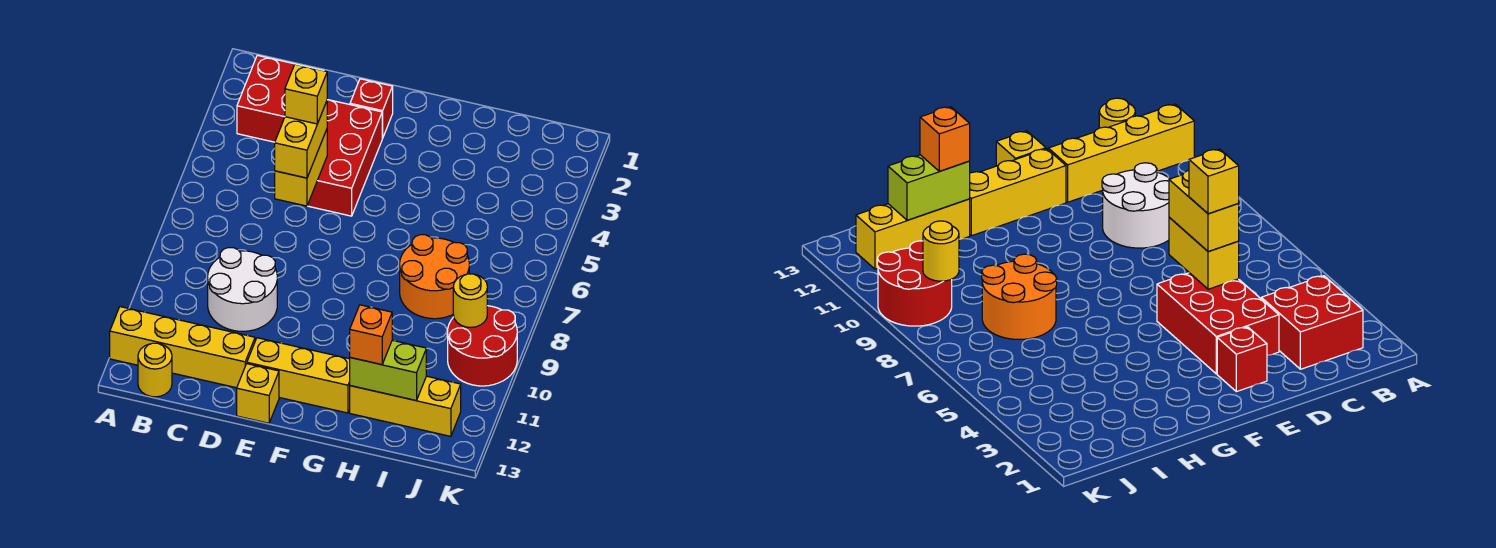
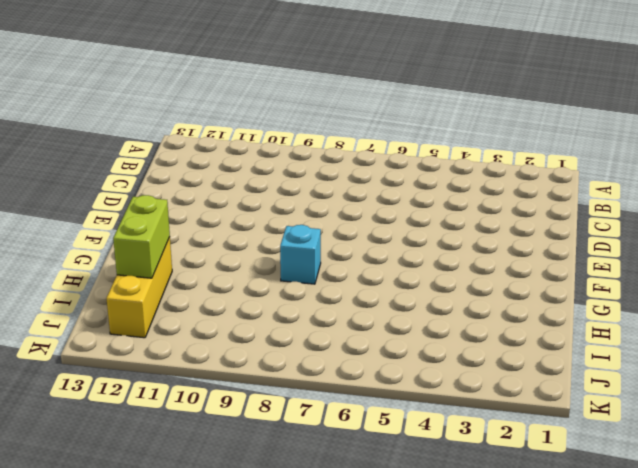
cyan 1x1 brick [280,225,321,284] -> none
none -> yellow 1x4 brick [110,307,255,388]
none -> red 2x2 brick [237,55,324,142]
none -> yellow 1x1 round brick [138,343,172,397]

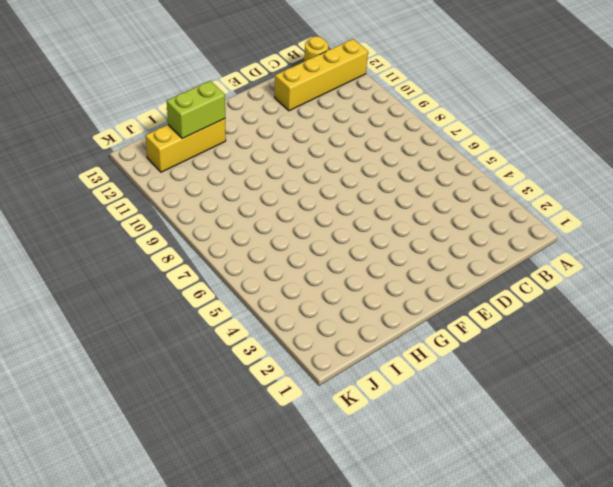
none -> red 2x2 brick [237,55,324,142]
none -> white 2x2 round brick [208,248,277,331]
none -> red 2x3 brick [307,100,382,216]

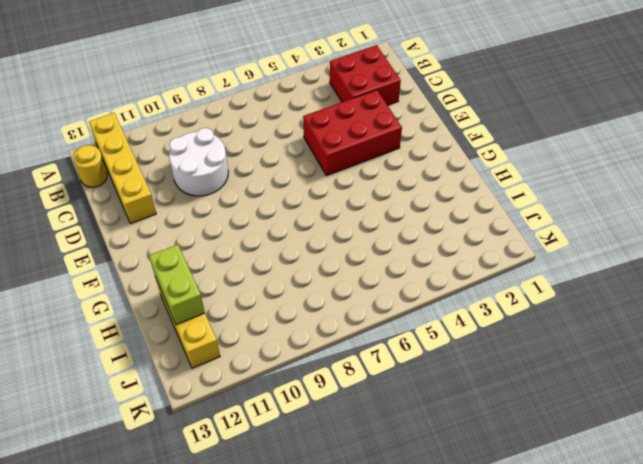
none -> red 1x1 brick [350,79,393,138]
none -> yellow 1x3 brick [247,338,350,413]
none -> yellow 1x1 brick [237,364,279,423]

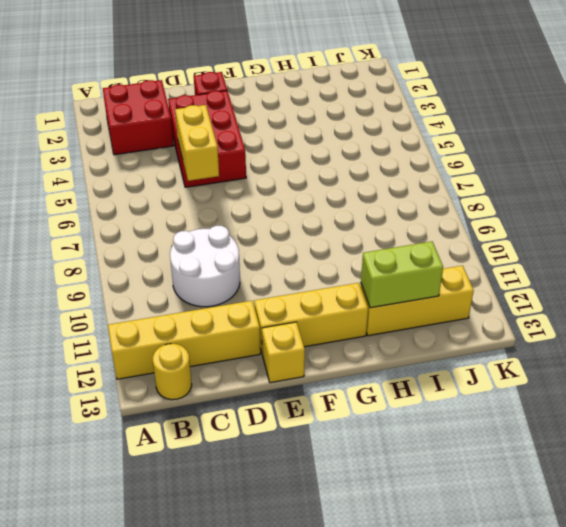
none -> orange 2x2 round brick [400,235,469,319]
none -> red 2x2 round brick [448,306,517,386]
none -> yellow 1x1 round brick [453,274,487,327]

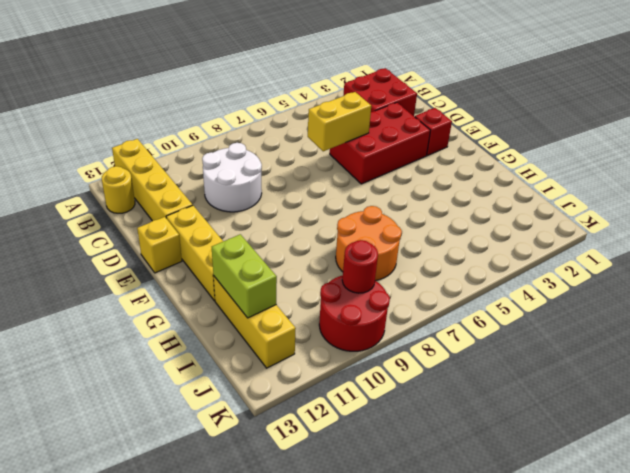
red 1x1 round brick [342,240,378,293] -> yellow 1x1 round brick [453,274,487,327]
none -> yellow 1x2 brick [275,101,327,178]
none -> orange 1x1 brick [350,305,392,365]
none -> yellow 1x1 brick [285,64,327,124]

